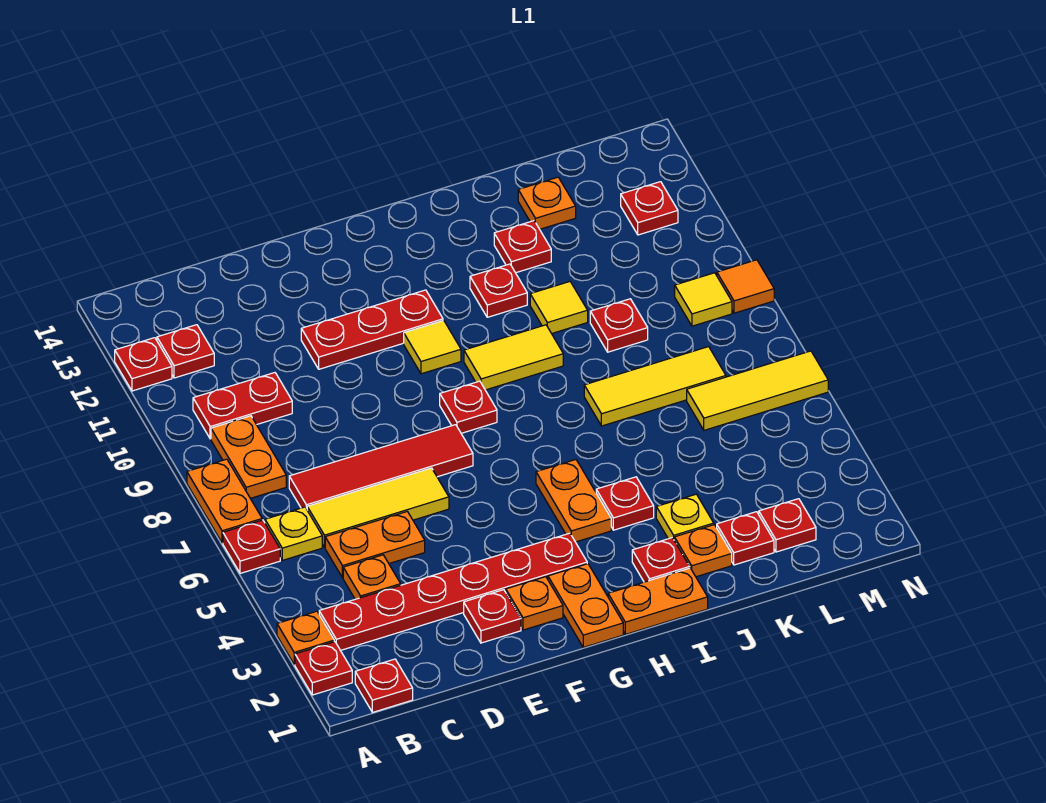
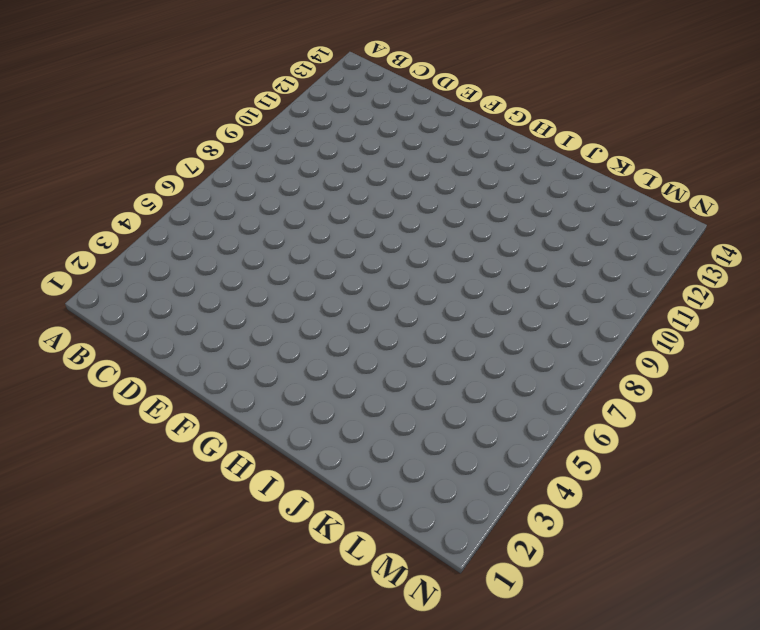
none -> red 1x1 plate [295,642,352,695]
none -> orange 1x1 plate [277,611,334,665]
none -> red 1x1 plate [223,520,280,573]
none -> orange 1x2 plate [187,459,262,543]

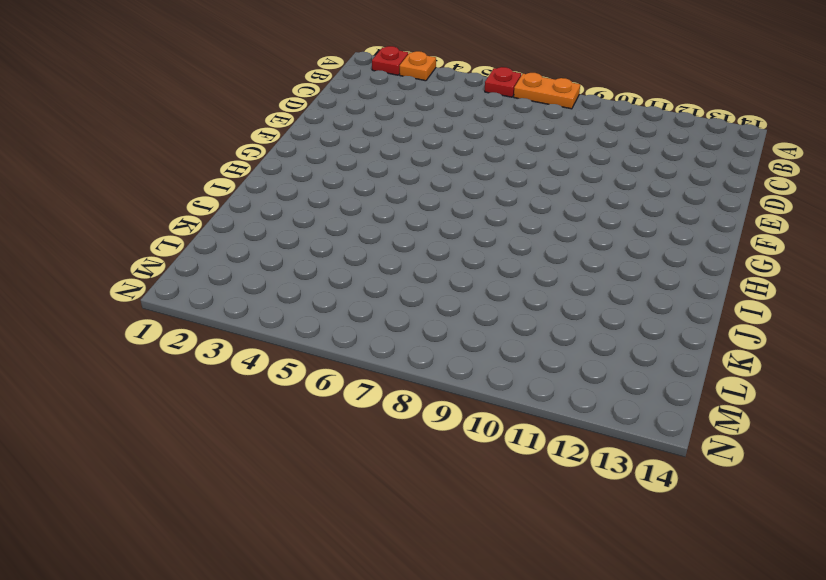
none -> red 1x1 plate [115,338,172,391]
none -> red 1x1 plate [355,659,413,712]
none -> red 1x6 plate [319,533,587,650]
none -> yellow 1x1 plate [265,507,322,560]

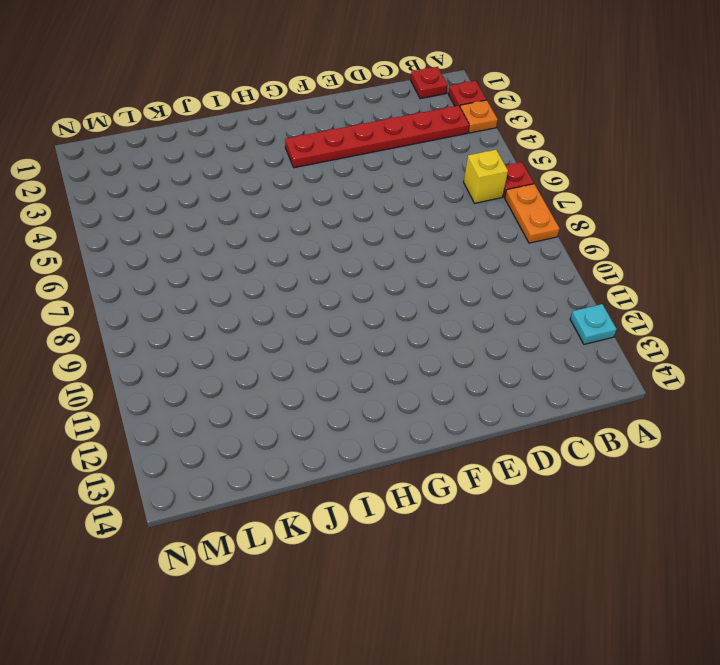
cyan 1x1 plate [570,304,617,344] -> red 1x1 plate [115,338,172,391]
yellow 1x1 brick [464,150,508,203] -> yellow 1x1 plate [265,507,322,560]
none -> orange 1x2 plate [211,416,286,498]
none -> red 1x2 plate [193,373,292,439]
none -> red 1x1 plate [157,325,214,378]
none -> orange 1x1 plate [343,555,401,599]

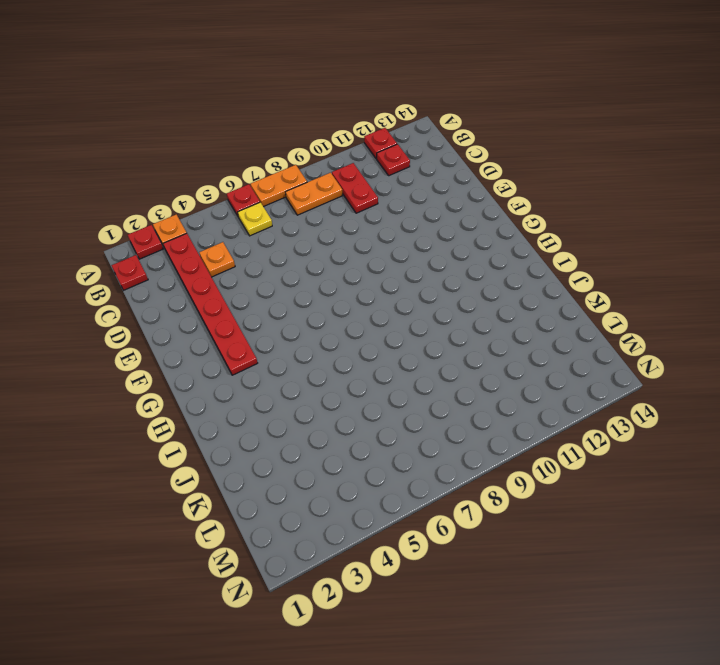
none -> orange 1x2 plate [325,511,425,578]
none -> yellow 1x3 tile [307,468,449,547]
none -> red 1x4 tile [289,425,473,509]
none -> red 1x1 plate [464,590,521,643]

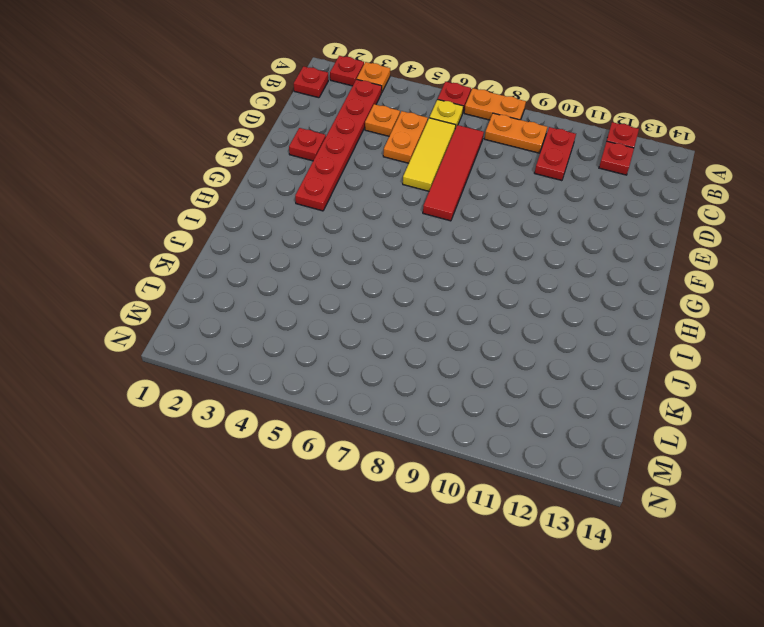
none -> red 1x3 plate [301,290,443,369]
none -> orange 1x1 plate [506,577,563,630]
none -> orange 1x2 plate [548,564,623,647]
none -> red 1x1 plate [440,381,497,433]

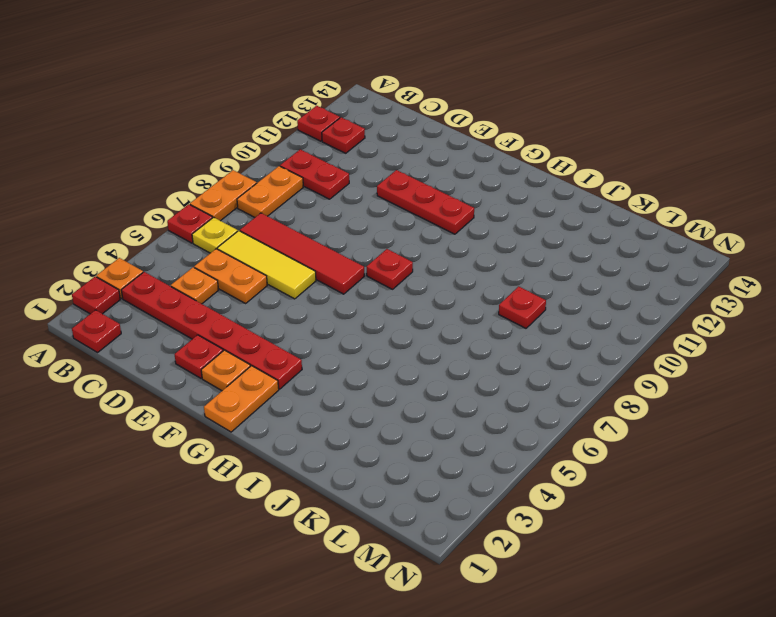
none -> yellow 1x1 tile [404,320,461,374]
none -> orange 1x2 plate [608,568,708,634]
none -> orange 1x2 plate [536,460,611,542]
none -> yellow 1x2 tile [464,325,563,390]

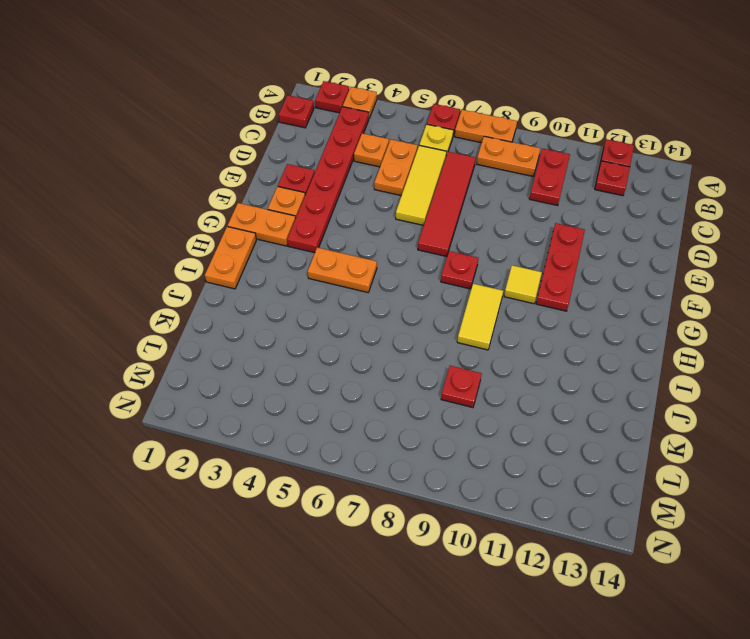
none -> red 1x1 plate [632,538,690,582]
none -> red 1x1 plate [596,477,654,530]
none -> red 1x1 plate [470,264,527,317]
none -> orange 1x1 plate [674,525,732,577]

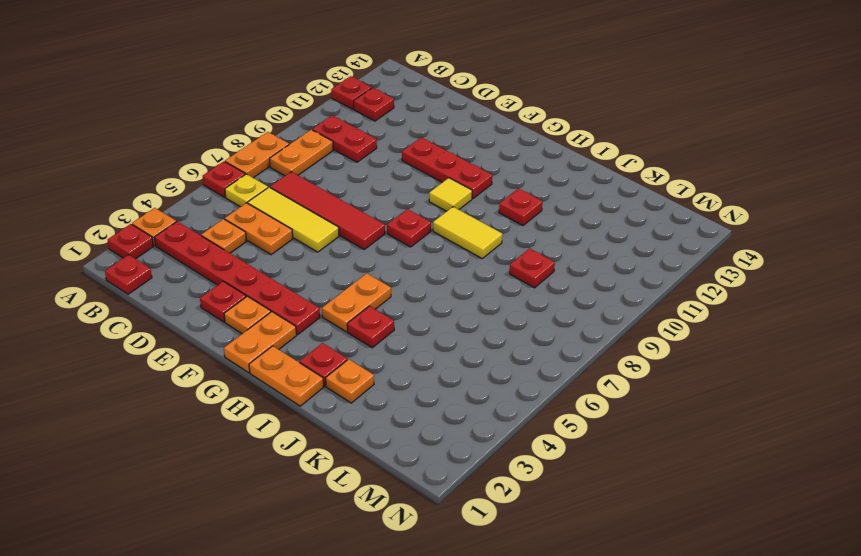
none -> yellow 1x1 plate [656,494,714,539]
none -> yellow 1x3 tile [584,347,726,426]
none -> yellow 1x1 tile [530,282,588,334]
none -> red 1x1 plate [494,221,551,273]

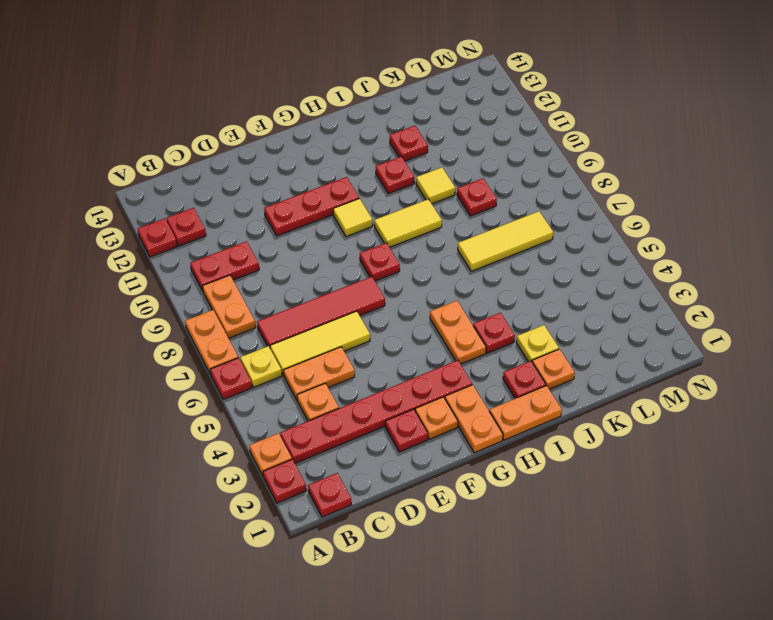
none -> red 1x1 plate [717,512,774,565]
none -> orange 1x1 plate [518,177,576,229]
none -> red 1x1 plate [759,499,816,552]
none -> yellow 1x3 tile [687,351,828,430]

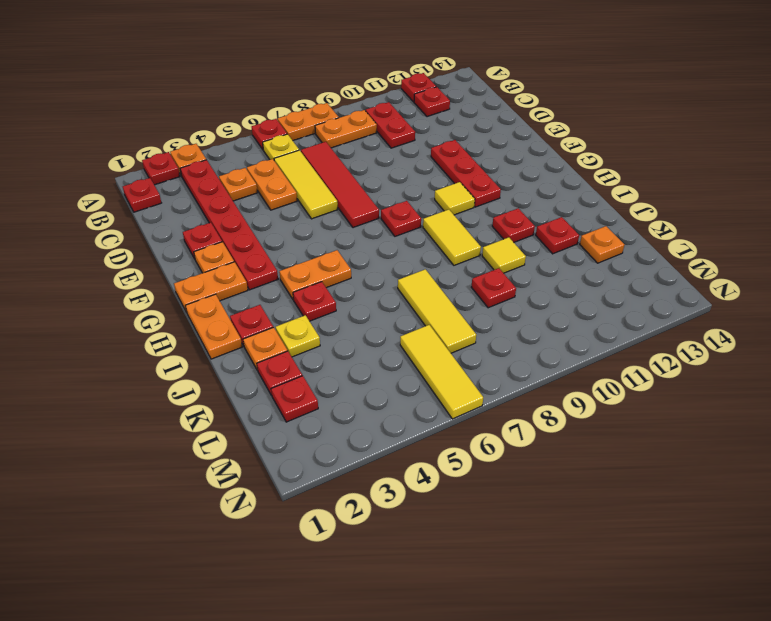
none -> yellow 1x1 tile [675,273,732,326]
none -> red 1x1 plate [621,182,678,235]
none -> orange 1x1 tile [717,260,774,313]

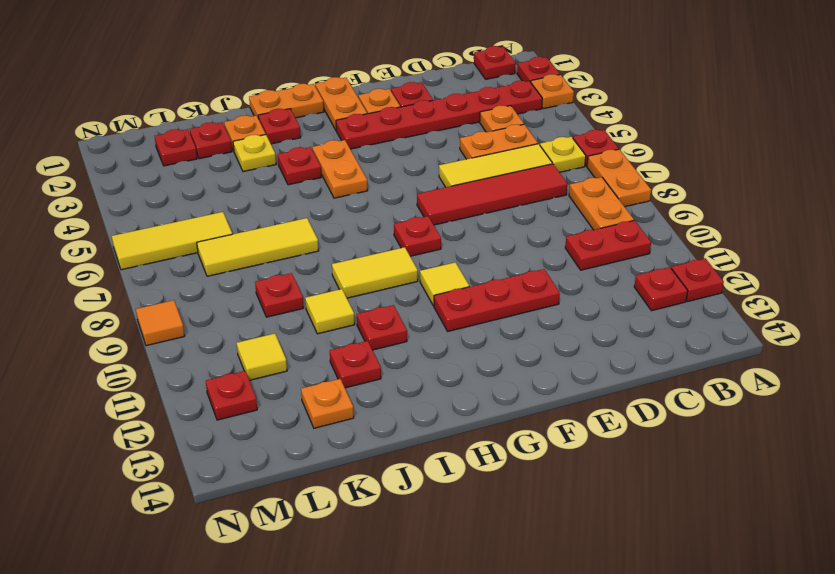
yellow 1x1 tile [237,334,287,381] -> yellow 1x1 tile moved to [675,273,732,326]

